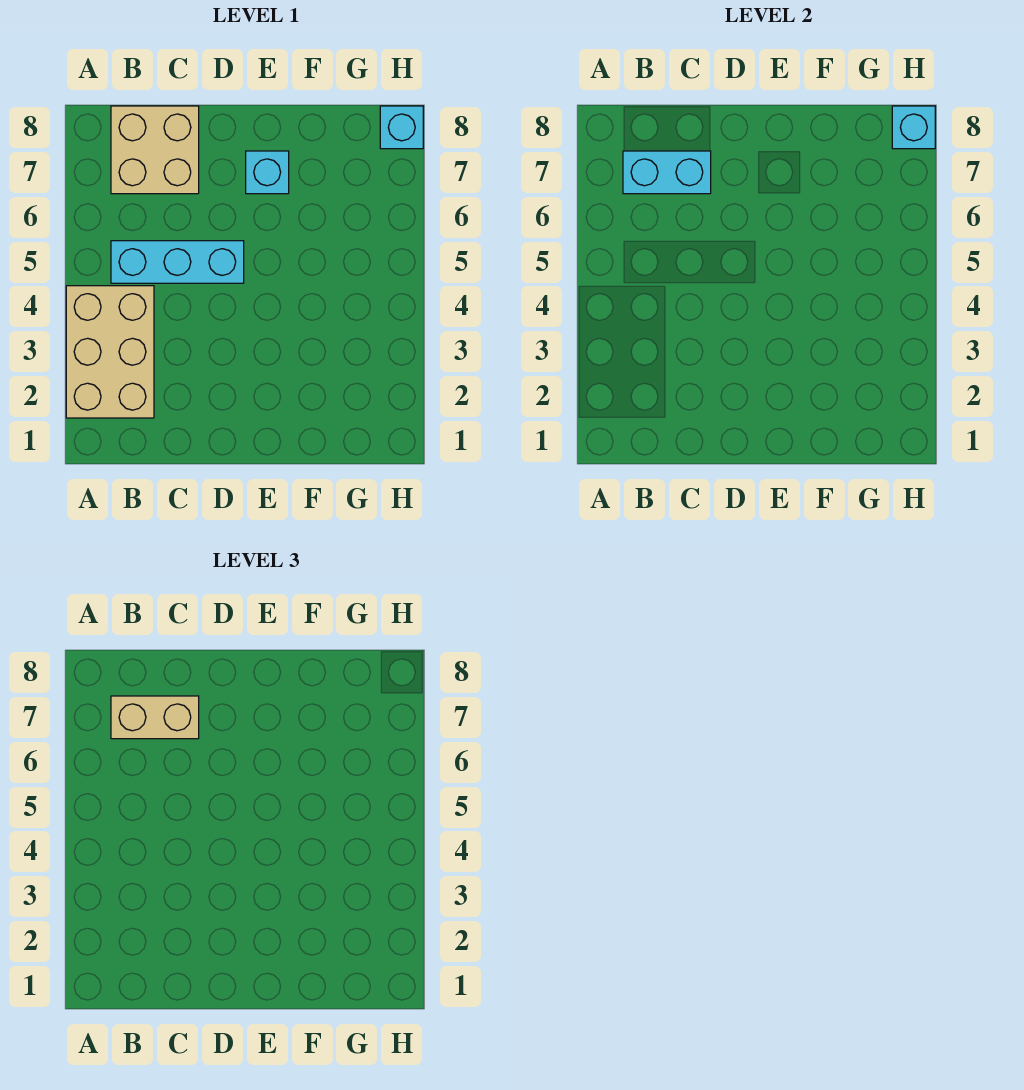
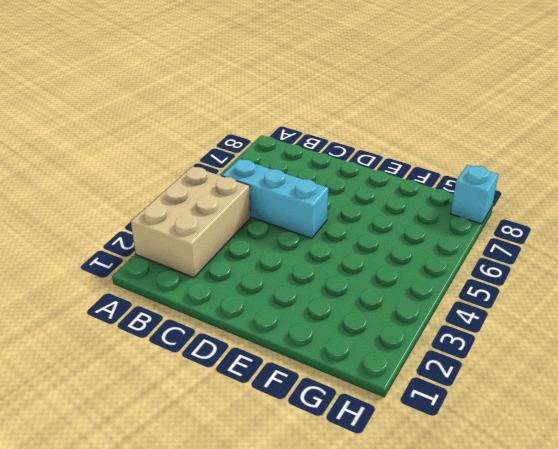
none -> tan 2x2 brick [111,106,199,194]
none -> cyan 1x1 brick [246,151,289,194]

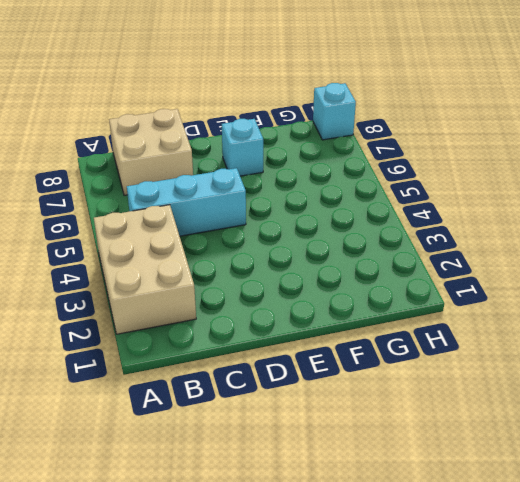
none -> cyan 1x2 brick [623,151,711,194]
none -> cyan 1x1 brick [892,106,935,149]

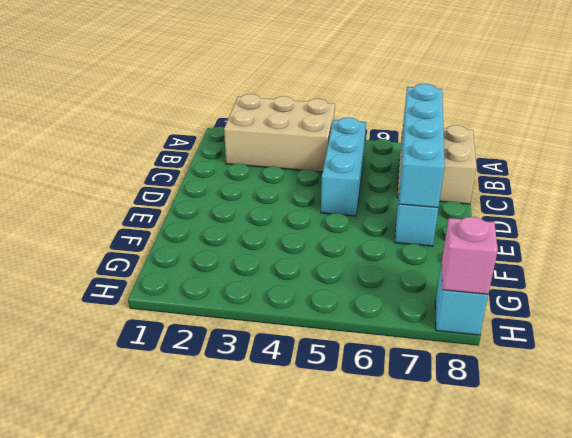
cyan 1x4 brick [399,84,445,208] -> cyan 1x2 brick [623,151,711,194]
pink 1x1 brick [442,217,498,294] -> cyan 1x1 brick [892,106,935,149]
none -> tan 1x2 brick [111,696,199,739]

